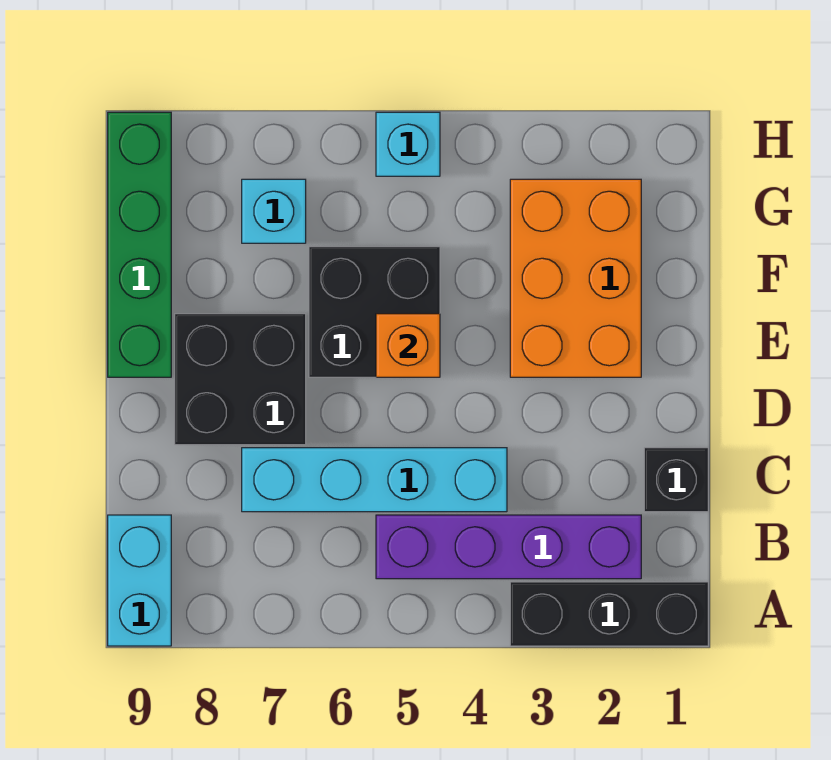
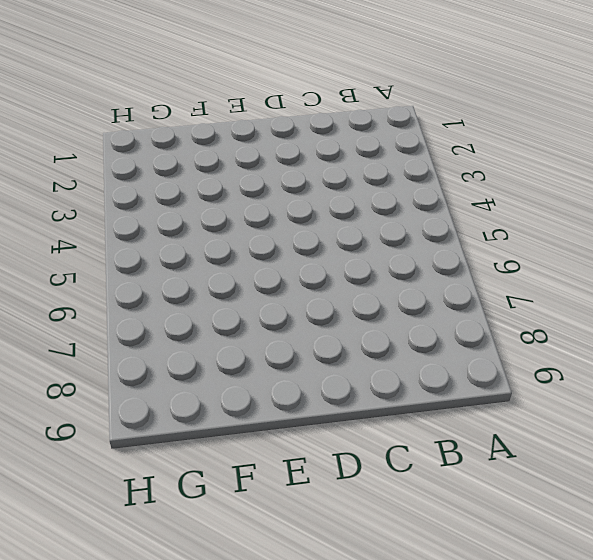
none -> black 1x3 brick [510,582,708,646]
none -> cyan 1x2 brick [108,515,171,646]
none -> purple 1x4 brick [376,515,641,579]

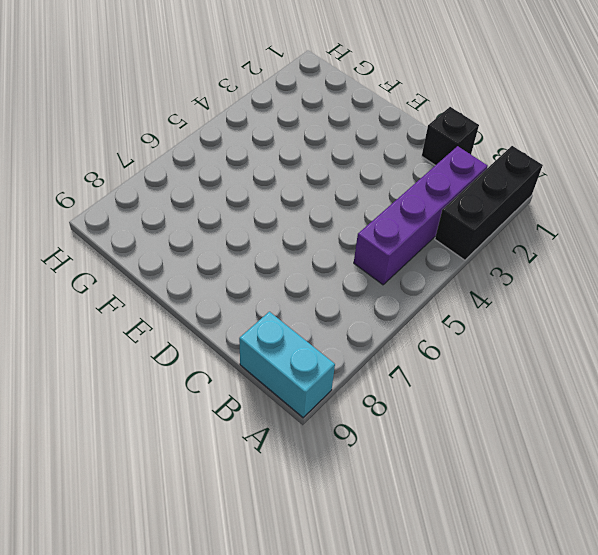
none -> cyan 1x4 brick [242,448,507,512]
none -> black 2x2 brick [175,314,306,445]
none -> orange 2x3 brick [510,179,641,377]

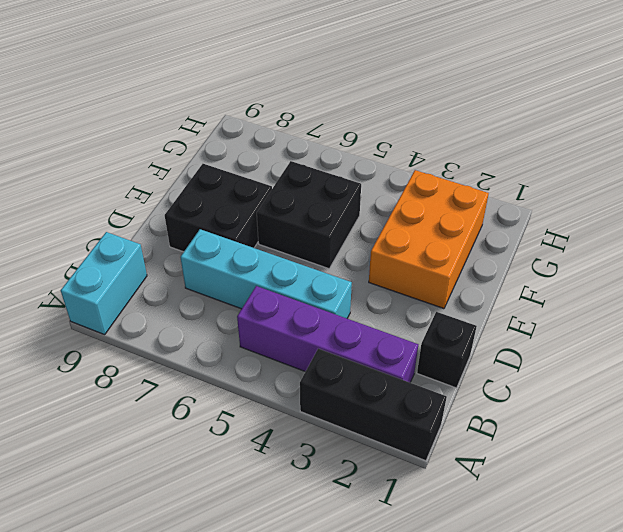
none -> green 1x4 brick [108,112,171,377]
none -> cyan 1x1 brick [242,179,306,243]
none -> cyan 1x1 brick [376,112,440,176]

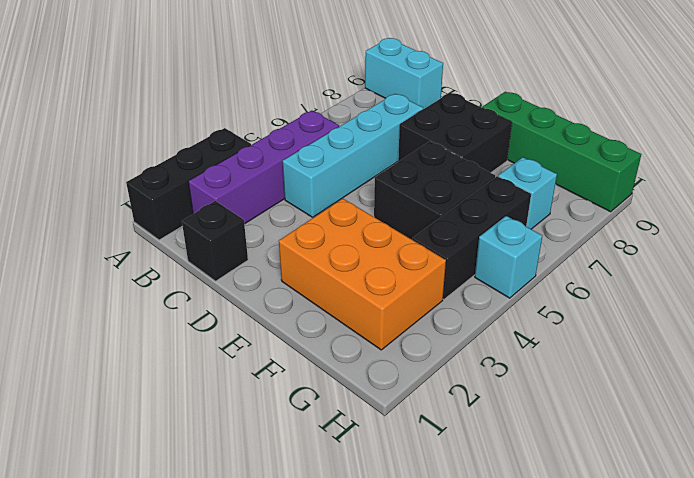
black 1x3 brick [412,176,531,299] -> none
none -> orange 1x1 brick [376,314,440,377]

